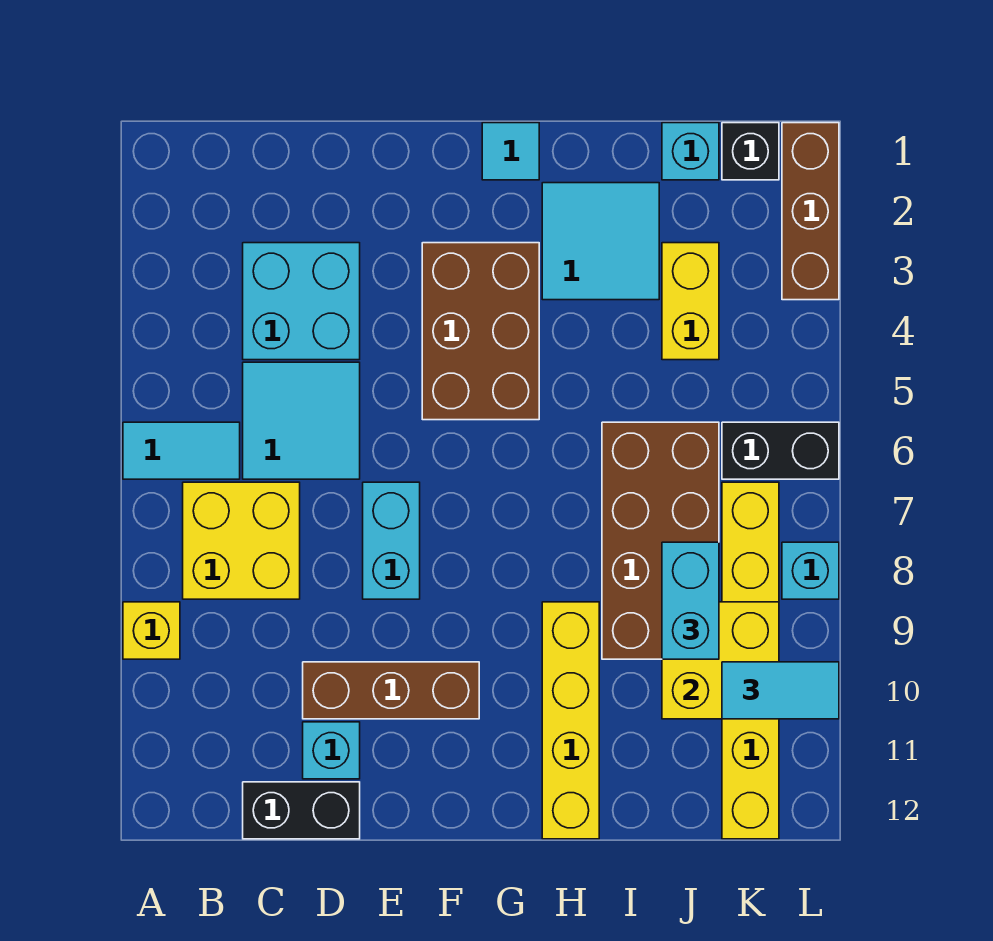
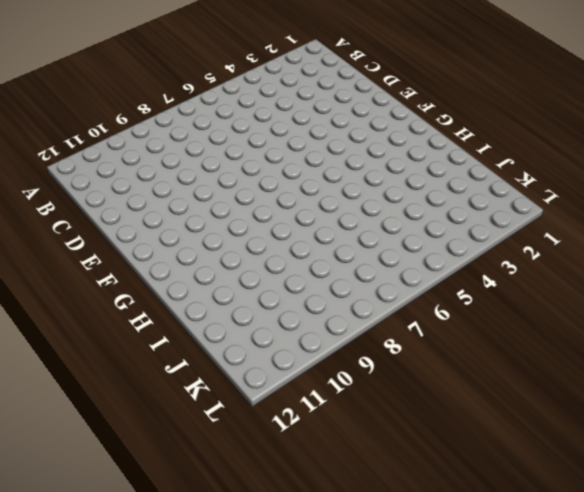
none -> cyan 1x2 tile [123,422,240,479]
none -> yellow 1x1 brick [123,602,180,659]
none -> yellow 2x2 brick [183,482,300,599]

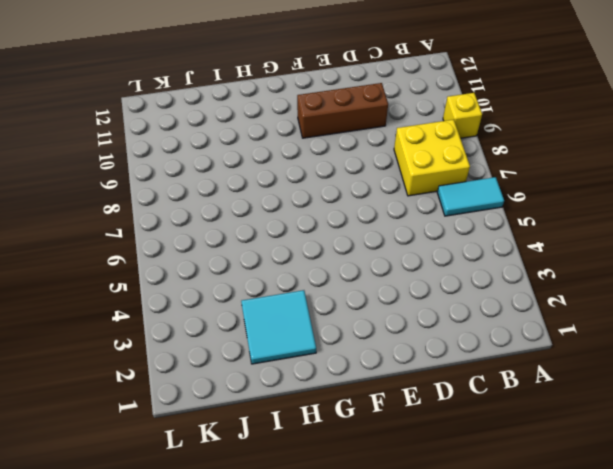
none -> cyan 2x2 brick [243,243,360,360]
none -> cyan 2x2 tile [243,362,360,479]
none -> black 1x2 brick [243,782,360,839]

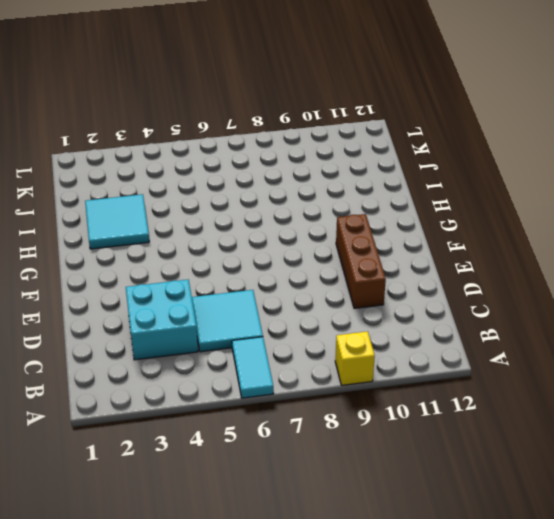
none -> yellow 2x2 brick [183,482,300,599]
none -> black 1x2 brick [243,782,360,839]
none -> cyan 1x1 brick [303,722,360,779]

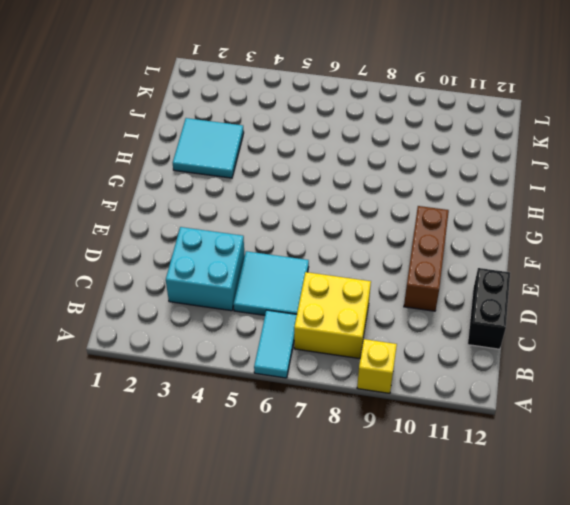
none -> cyan 1x1 brick [303,722,360,779]
none -> cyan 1x2 brick [363,482,420,599]
none -> brown 2x3 brick [422,243,539,420]

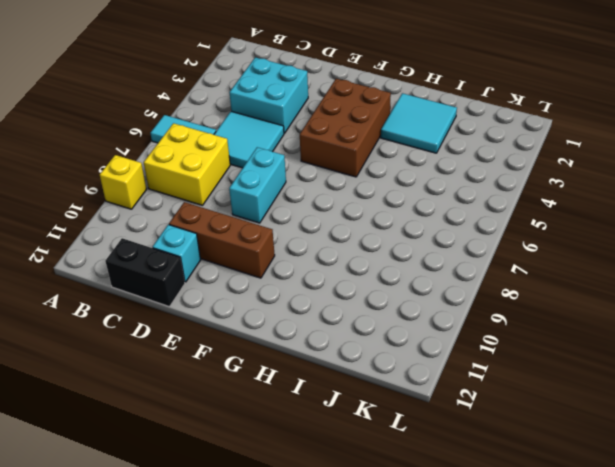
none -> cyan 1x1 tile [482,123,539,180]
none -> yellow 1x4 brick [542,602,599,839]
none -> brown 2x4 brick [602,422,719,659]

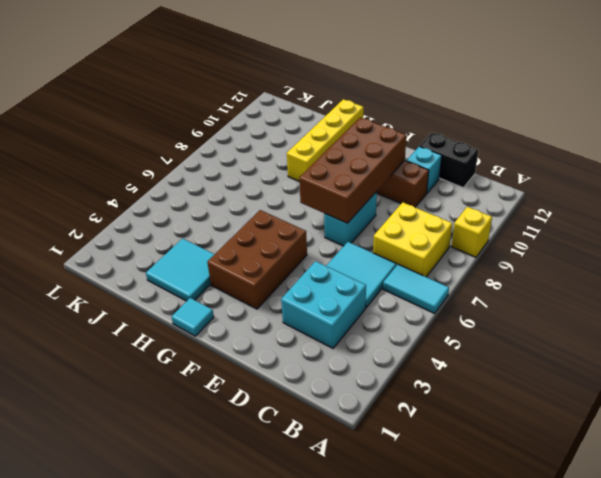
brown 2x4 brick [299,117,406,223] -> brown 2x4 brick moved to [602,422,719,659]
none -> cyan 1x1 brick [662,123,719,180]
none -> yellow 1x2 brick [662,243,719,360]
none -> black 1x1 brick [722,123,779,180]

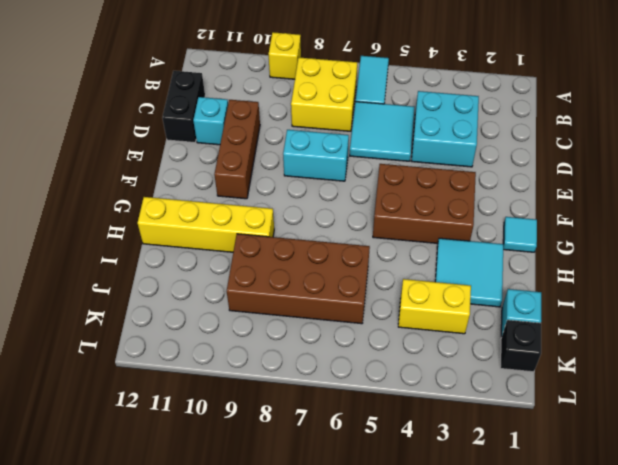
none -> black 1x2 brick [722,422,839,479]
none -> yellow 1x6 brick [722,482,779,839]
none -> brown 1x3 brick [782,123,839,300]

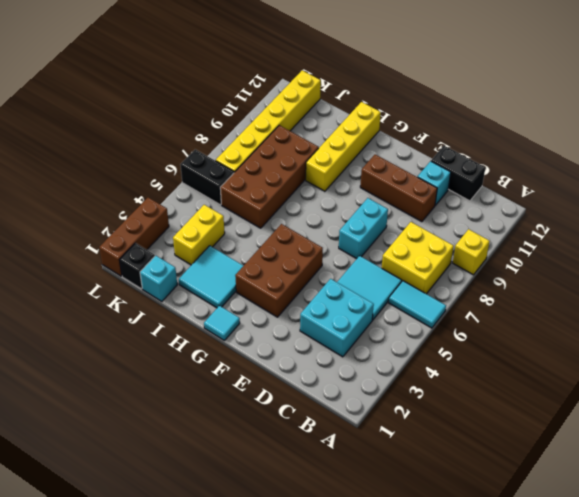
none -> cyan 1x1 brick [782,542,839,599]
none -> yellow 2x2 brick [662,602,779,719]
none -> cyan 1x2 brick [662,542,719,659]

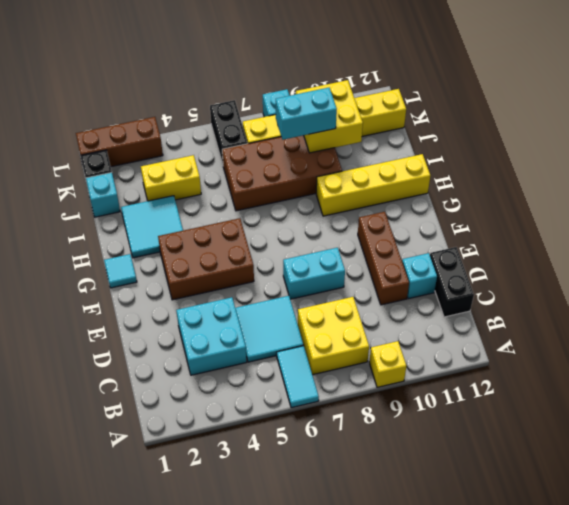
none -> cyan 1x2 tile [722,662,839,719]

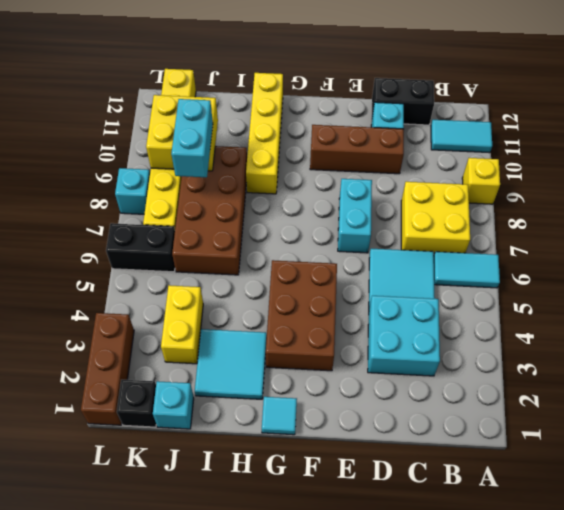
cyan 1x2 tile [431,120,492,153] -> cyan 1x2 tile moved to [722,662,839,719]

